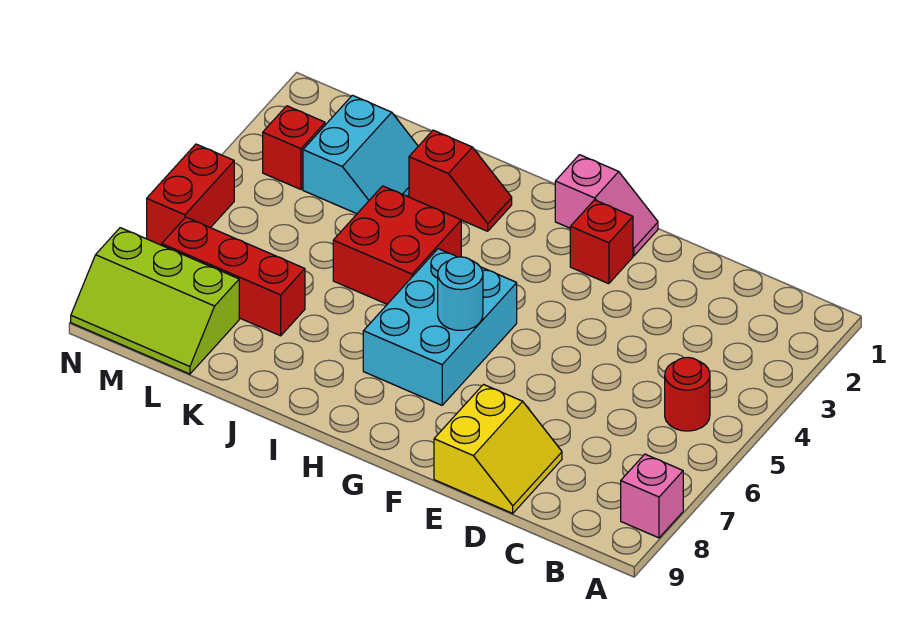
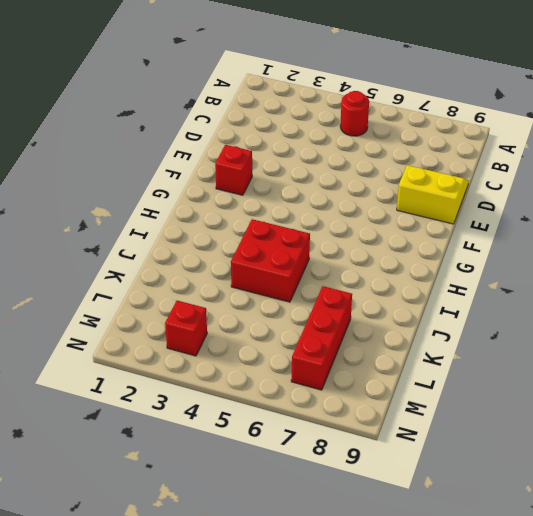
none -> pink 1x1 brick [621,454,683,538]
none -> pink 1x2 slope [555,155,658,256]
none -> cyan 2x3 brick [363,249,517,405]

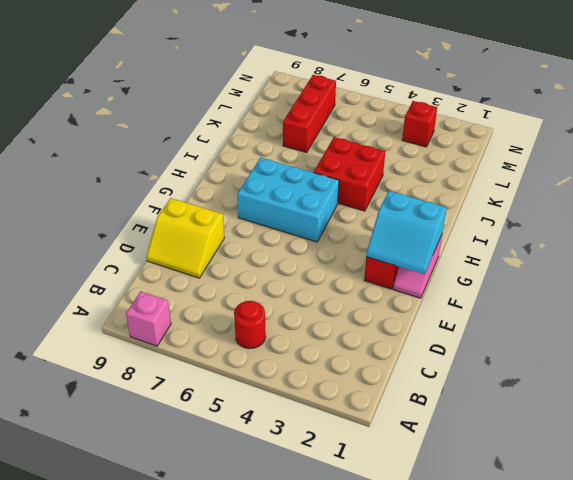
cyan 2x2 slope [366,191,447,274] -> cyan 2x2 slope moved to [303,95,418,214]
none -> red 1x2 slope [409,130,512,231]
none -> lime 2x3 slope [71,228,239,374]
none -> red 1x2 brick [147,144,234,245]

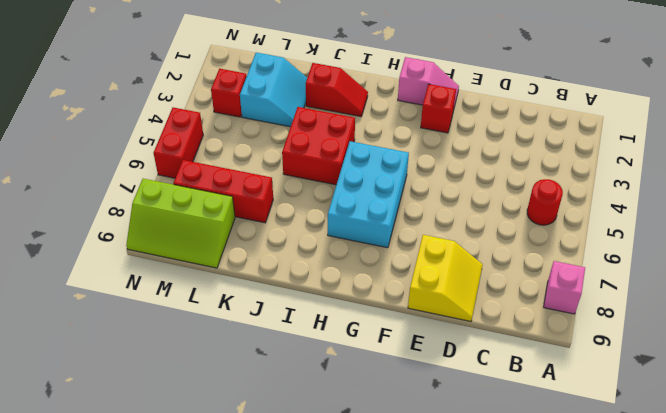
none -> cyan 1x1 round brick [438,257,483,330]

